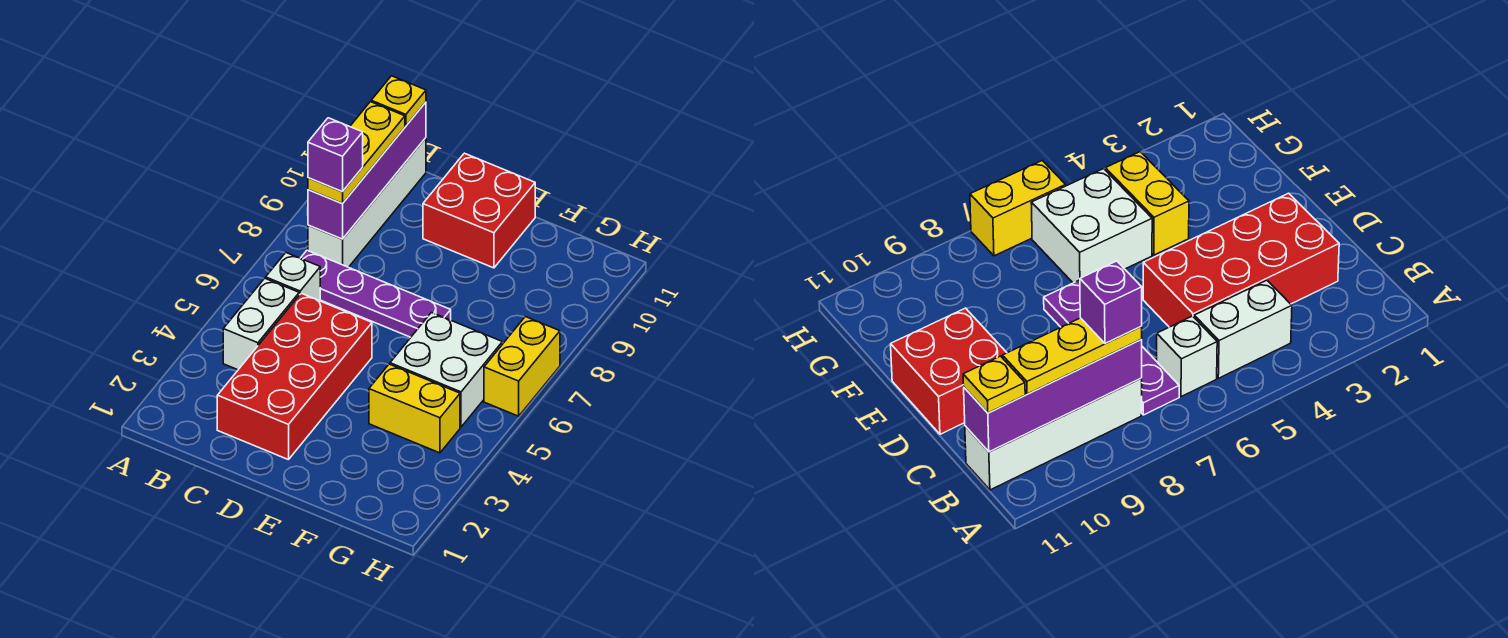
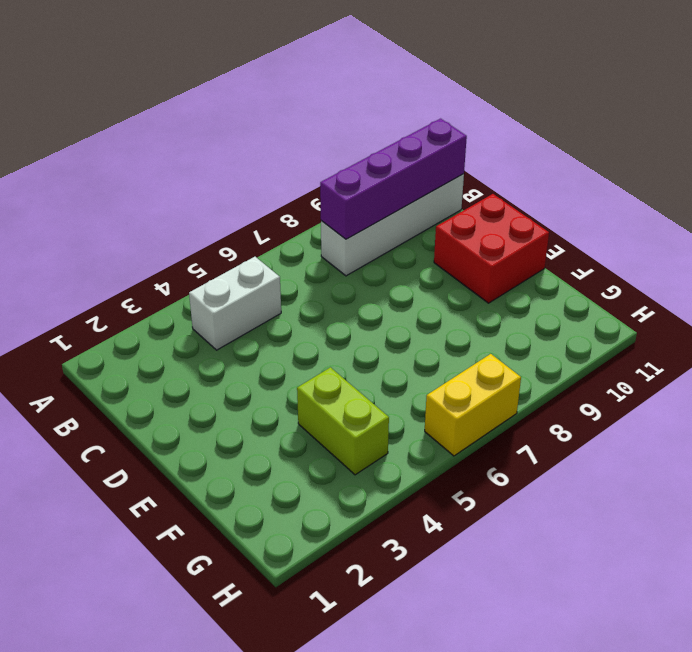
lime 1x2 brick [297,367,389,475] -> yellow 1x2 brick [369,364,460,453]
none -> white 1x1 brick [266,253,320,301]
none -> purple 1x4 plate [301,250,451,337]
none -> red 2x4 brick [217,293,372,460]

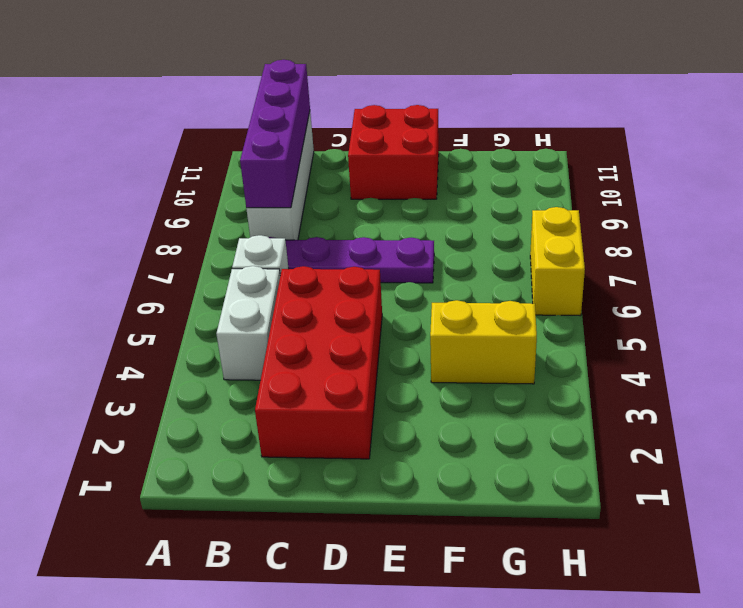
none -> white 2x2 brick [390,313,502,427]
none -> yellow 1x3 plate [308,102,405,204]
none -> yellow 1x1 plate [371,76,426,126]

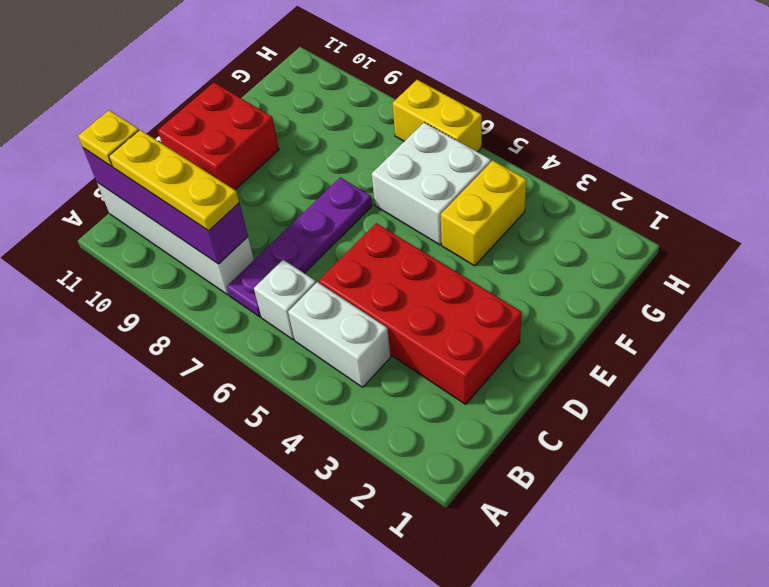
none -> purple 1x1 brick [308,118,363,192]

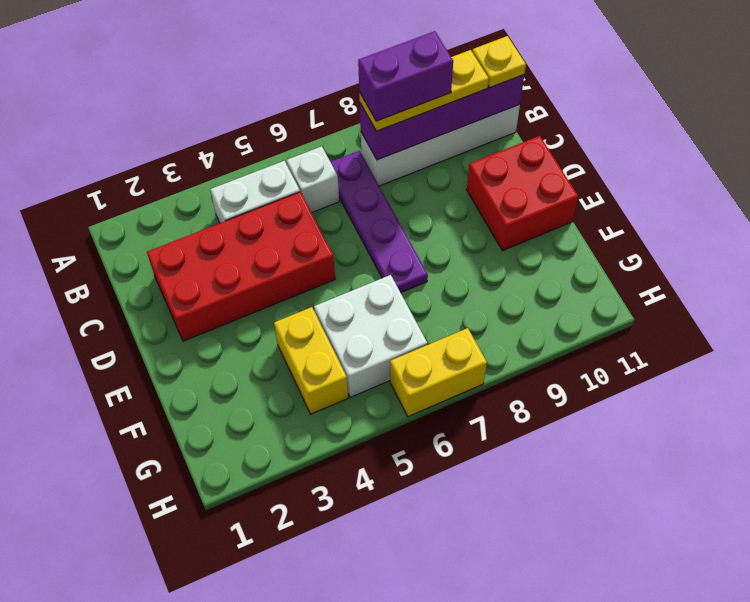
purple 1x2 brick [358,31,453,121] -> purple 1x1 brick [308,118,363,192]

